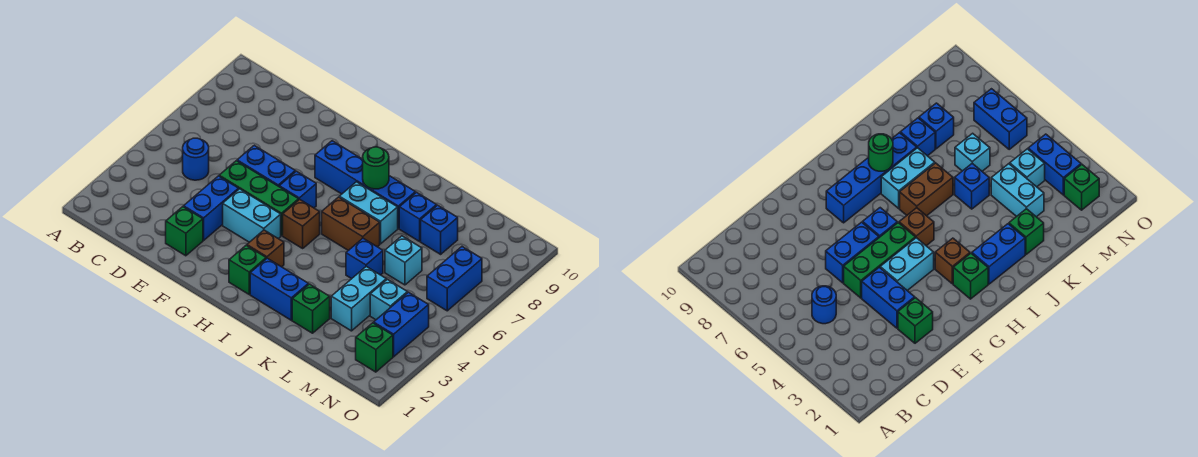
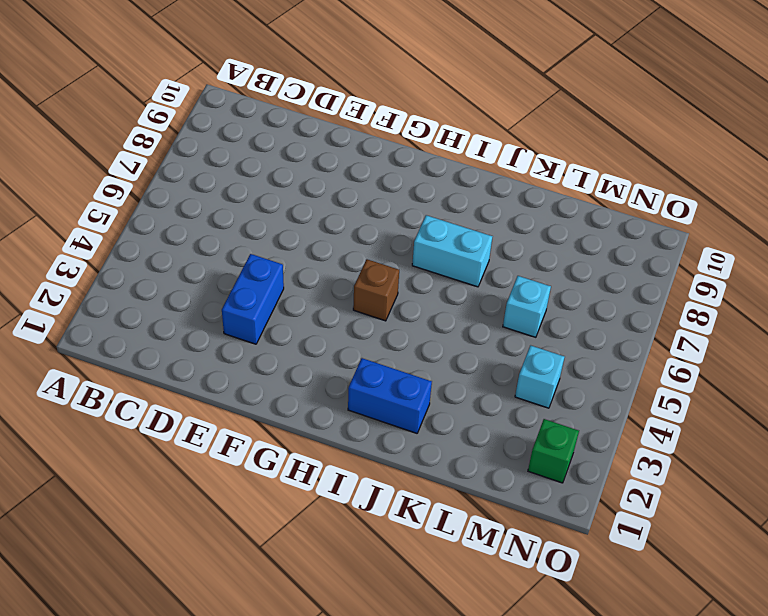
none -> blue 1x1 round brick [183,138,209,180]
none -> green 1x1 brick [166,207,203,256]
none -> green 1x3 brick [219,161,299,236]

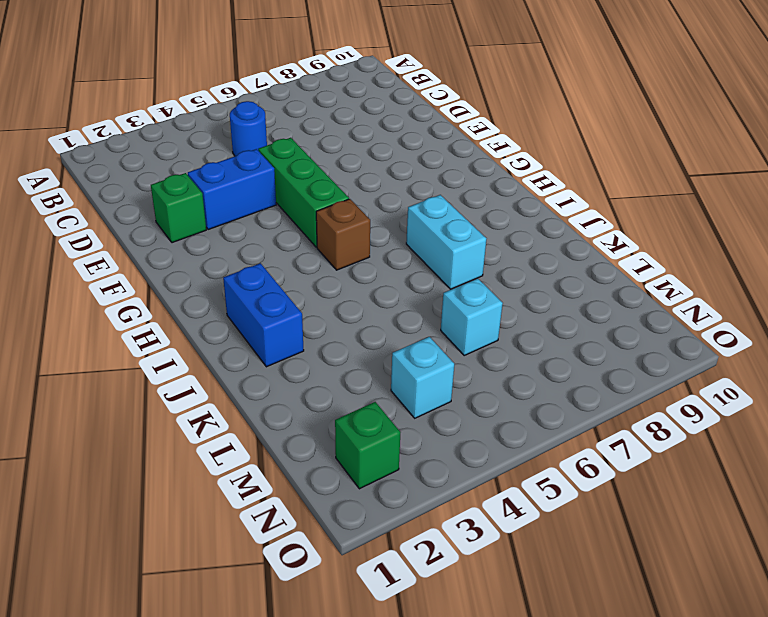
none -> blue 1x2 brick [237,145,295,186]
none -> cyan 1x2 brick [223,189,281,242]
none -> blue 1x1 brick [279,171,316,208]

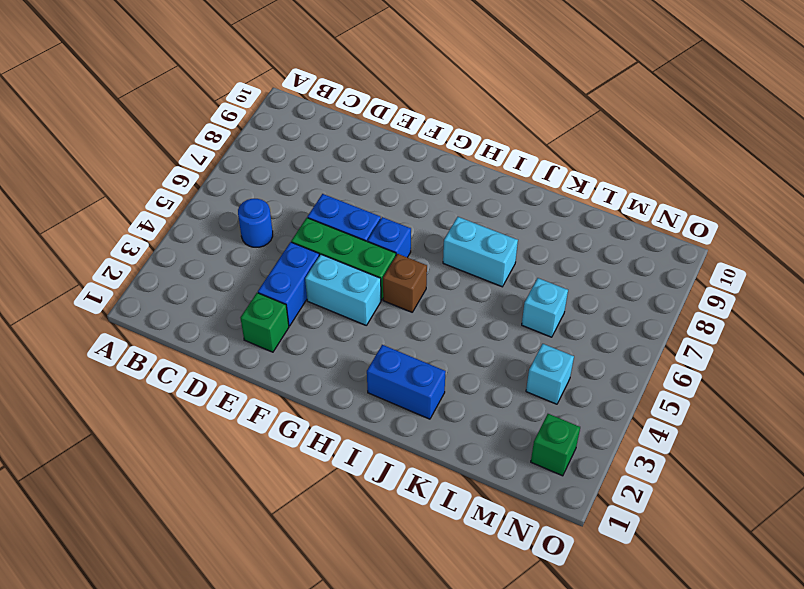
none -> blue 1x4 brick [315,141,415,228]
none -> green 1x1 brick [229,245,266,294]
none -> brown 1x1 brick [247,230,284,267]

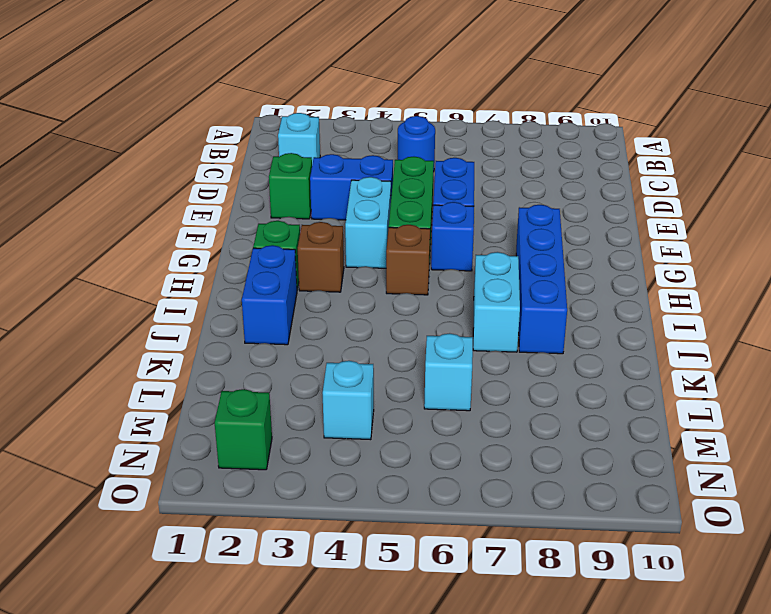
cyan 1x1 brick [278,113,320,164] -> none
none -> brown 1x2 brick [322,197,380,251]
none -> green 1x1 brick [292,284,330,333]
none -> blue 1x1 brick [346,238,383,279]

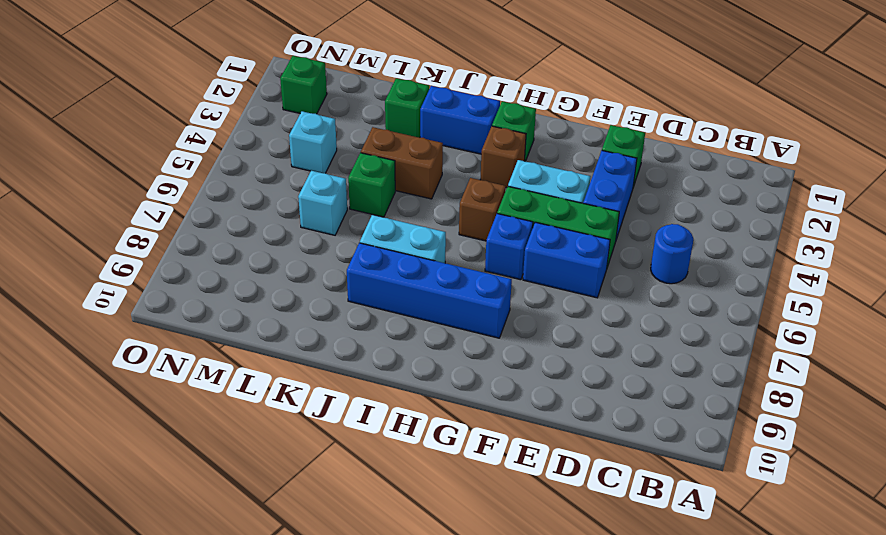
brown 1x2 brick [361,127,443,199] -> brown 1x2 brick moved to [322,197,380,251]
green 1x1 brick [348,153,395,217] -> blue 1x1 brick [346,238,383,279]
none -> blue 1x1 brick [399,192,437,241]
none -> cyan 1x2 brick [331,266,386,331]
none -> blue 1x1 brick [421,205,458,254]

